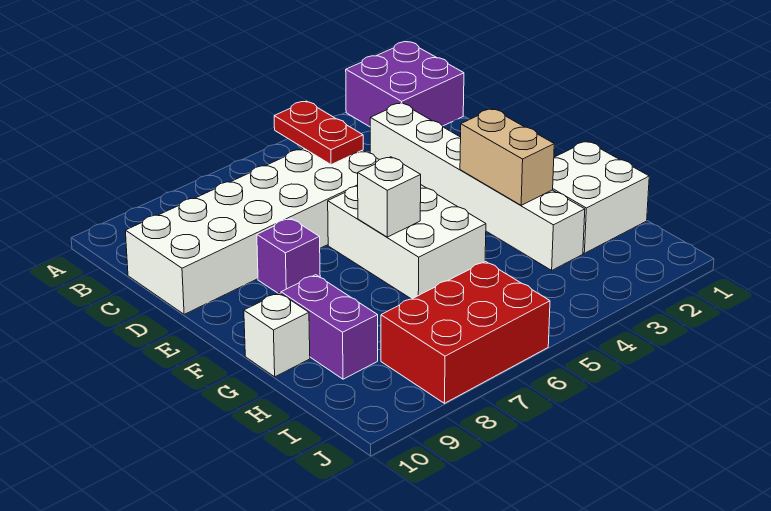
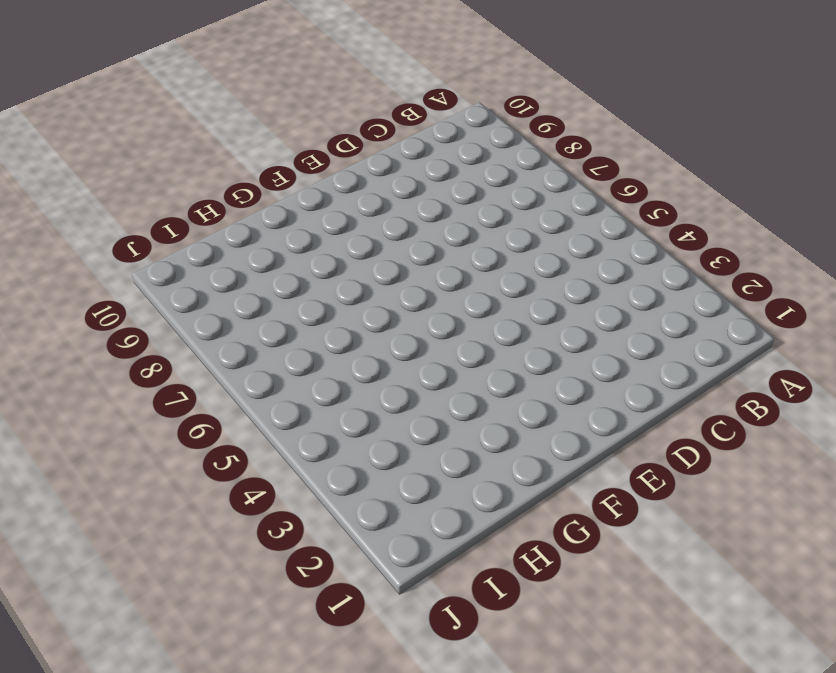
none -> purple 2x2 brick [346,42,464,127]
none -> white 1x6 brick [370,103,585,270]
none -> white 2x6 brick [125,148,379,314]

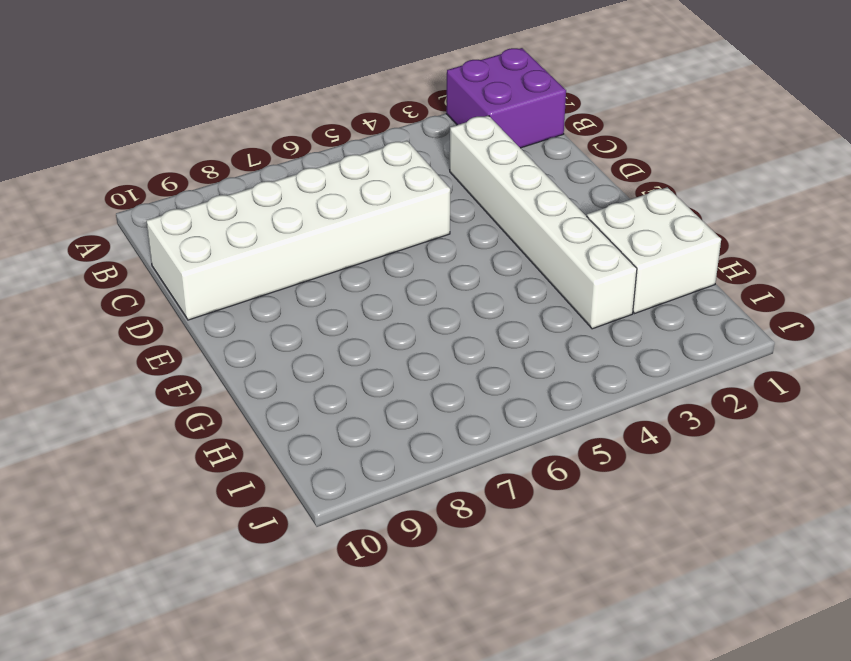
none -> white 2x3 brick [328,185,486,299]
none -> purple 1x1 brick [257,218,320,293]
none -> purple 1x2 brick [281,275,378,379]

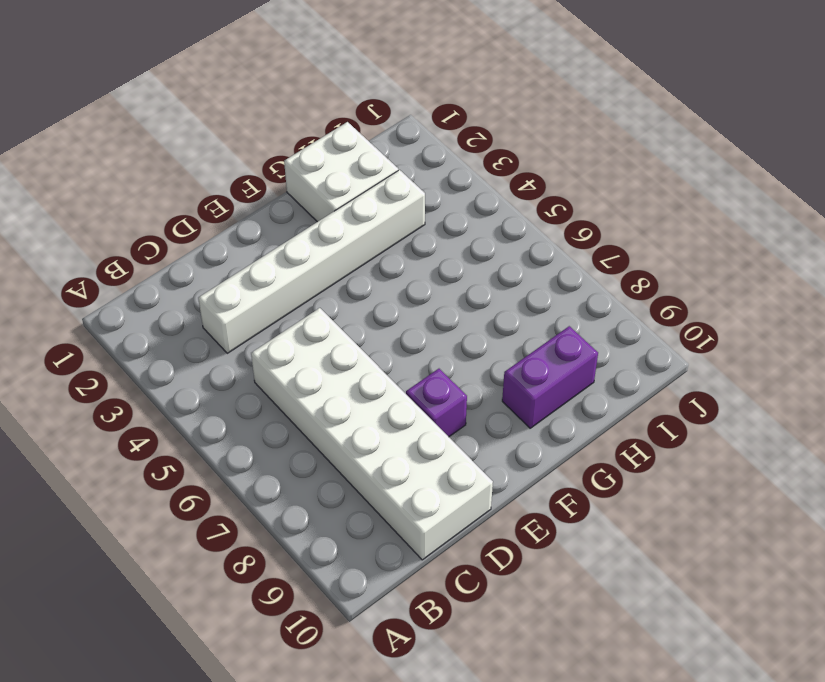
none -> purple 2x2 brick [346,42,464,127]
none -> white 2x3 brick [328,185,486,299]
none -> white 1x1 brick [244,293,310,377]

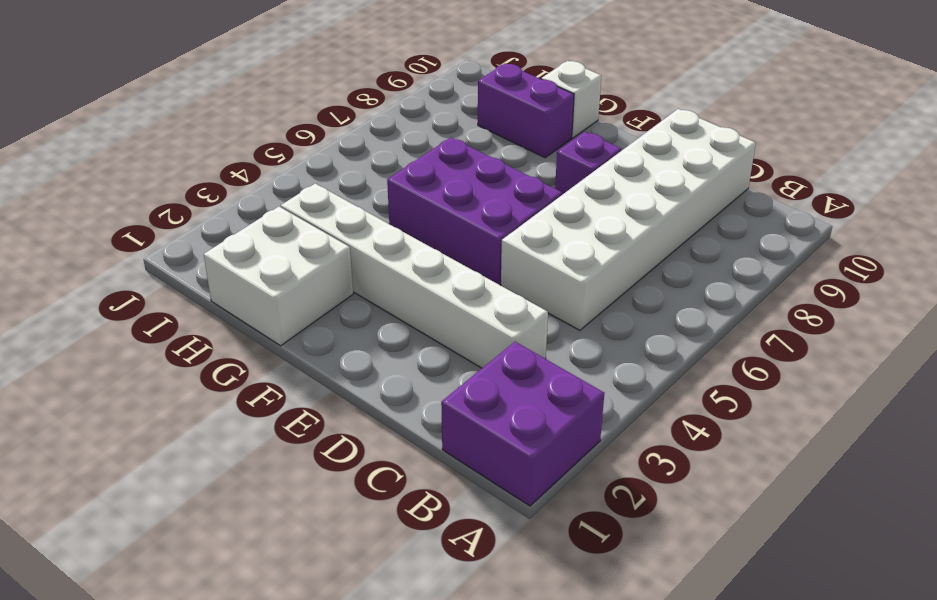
purple 2x3 brick [387,138,562,285] -> white 2x3 brick [328,185,486,299]
none -> red 2x3 brick [381,261,550,403]
none -> red 1x2 plate [274,101,363,165]
none -> tan 1x2 brick [460,109,554,205]

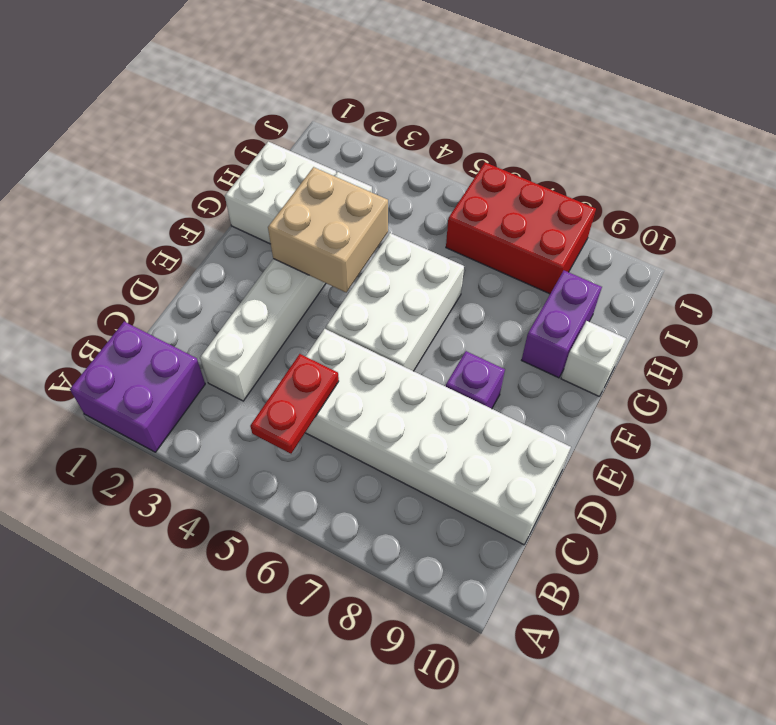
tan 2x2 brick [268,167,388,292] -> tan 1x2 brick [460,109,554,205]
none -> white 1x1 brick [358,157,421,237]

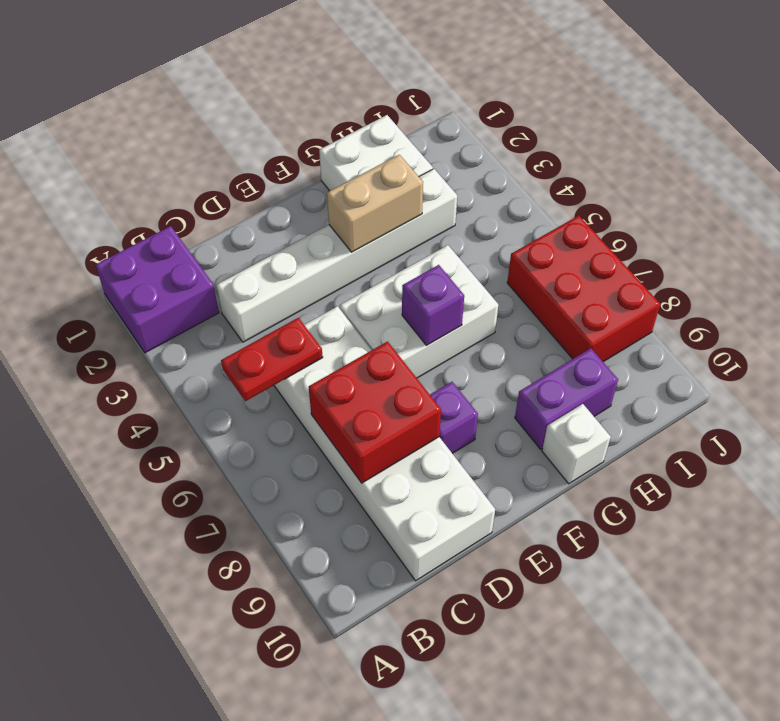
red 2x2 brick [309,342,441,483] -> none
purple 1x1 brick [402,265,464,346] -> white 1x1 brick [358,157,421,237]

